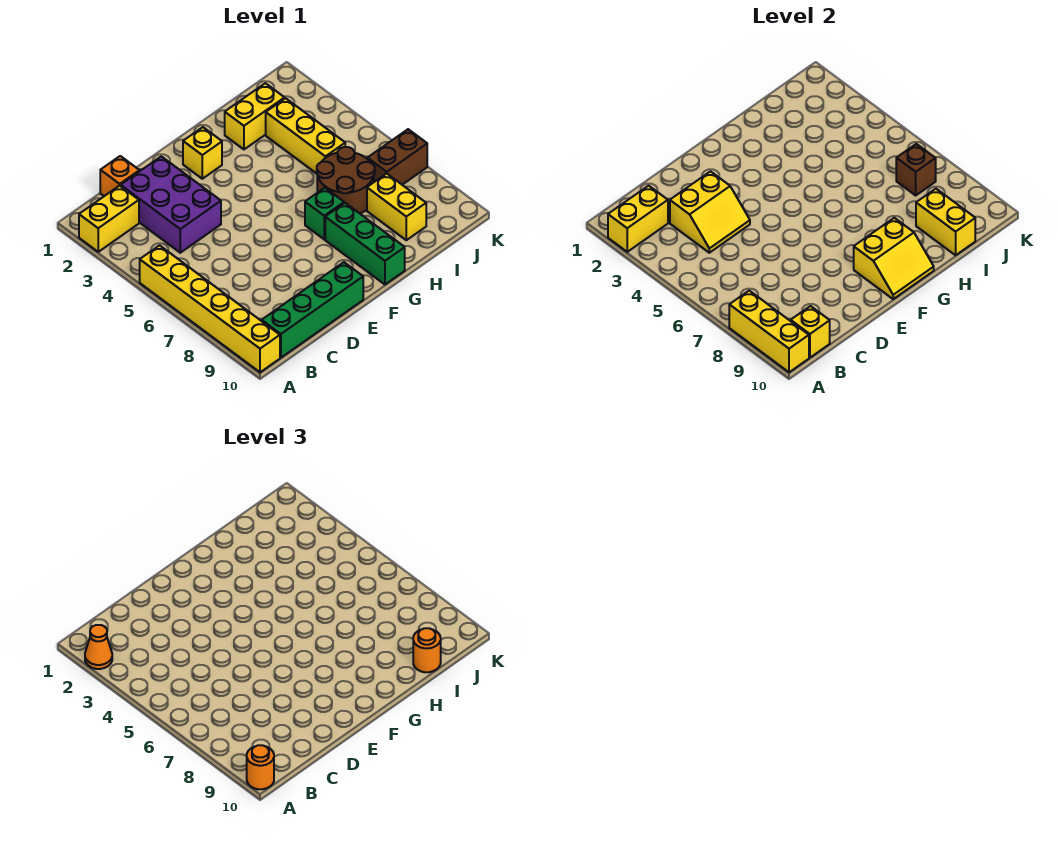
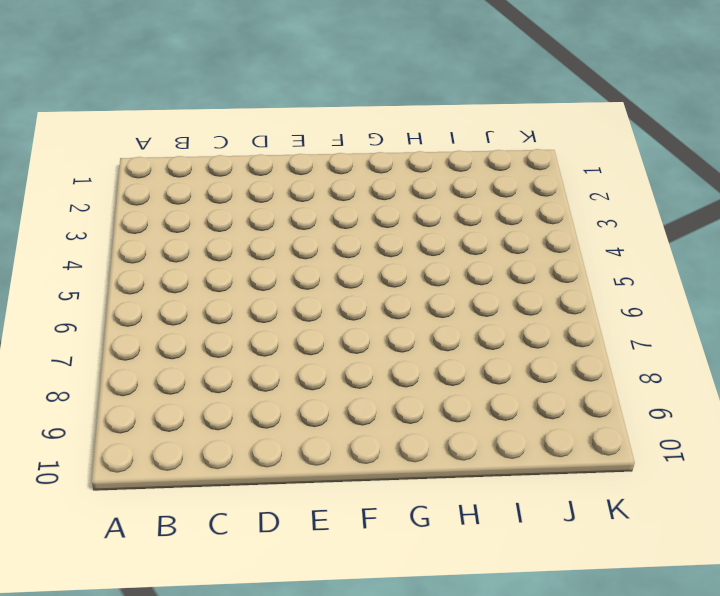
none -> yellow 1x2 brick [79,186,139,252]
none -> yellow 1x6 brick [140,245,280,372]
none -> green 1x4 brick [262,262,363,358]

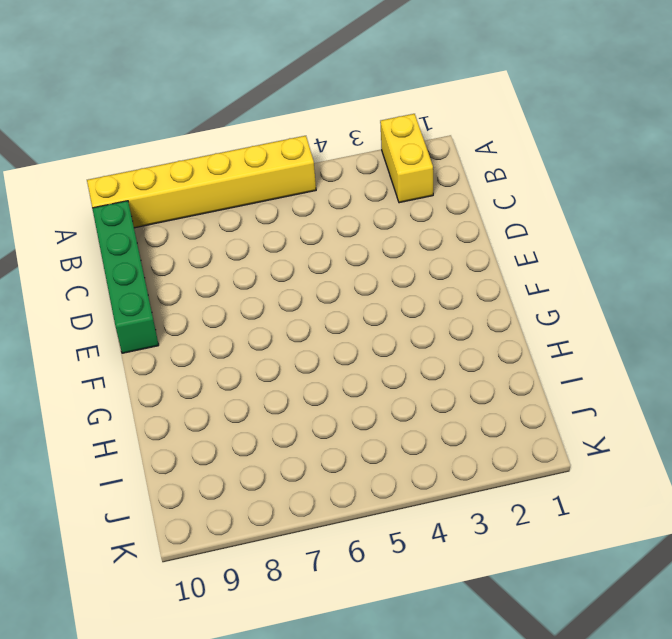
none -> orange 1x1 brick [100,156,140,196]
none -> purple 2x3 brick [121,156,221,253]
none -> yellow 1x1 brick [183,127,222,179]

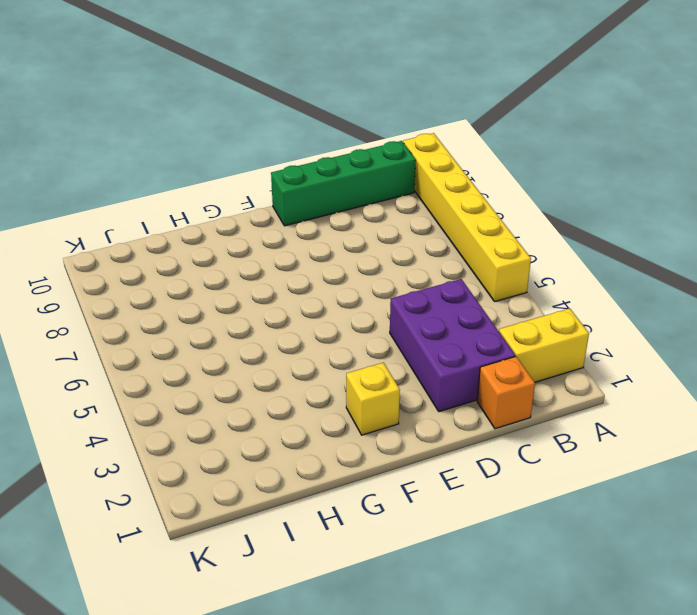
none -> green 1x1 brick [305,188,344,239]
none -> green 1x3 brick [325,203,405,284]
none -> yellow 1x2 brick [225,83,285,149]

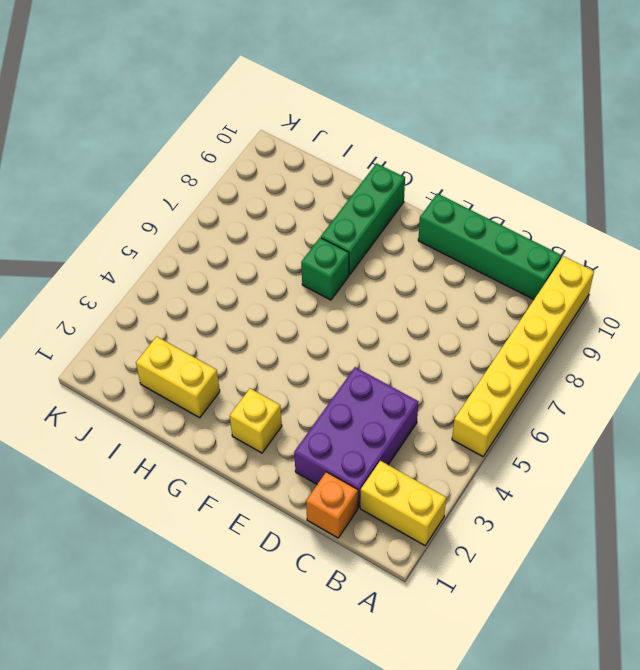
none -> brown 2x2 round brick [317,147,375,213]
none -> yellow 1x3 brick [266,98,345,174]
none -> yellow 1x2 brick [367,174,426,240]

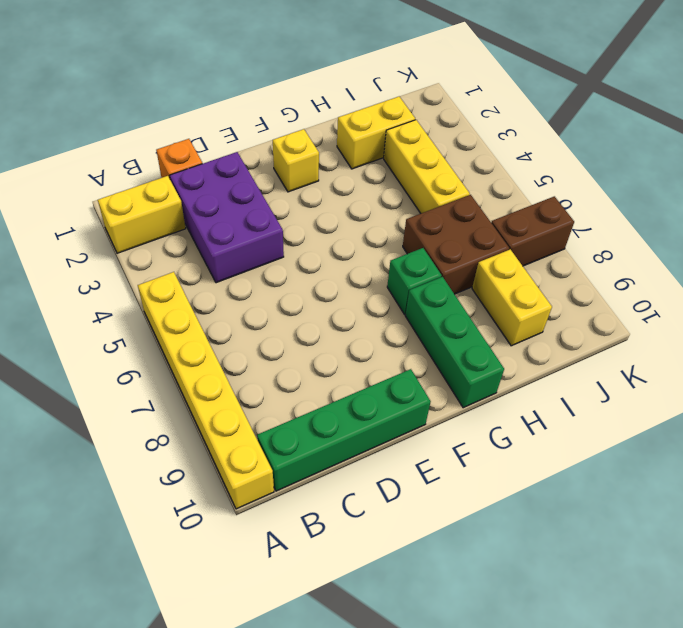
brown 2x2 brick [403,195,509,294] -> brown 2x2 round brick [317,147,375,213]
none -> yellow 1x2 brick [608,186,668,252]
none -> yellow 1x3 brick [729,291,809,372]
none -> yellow 1x1 brick [791,306,830,358]

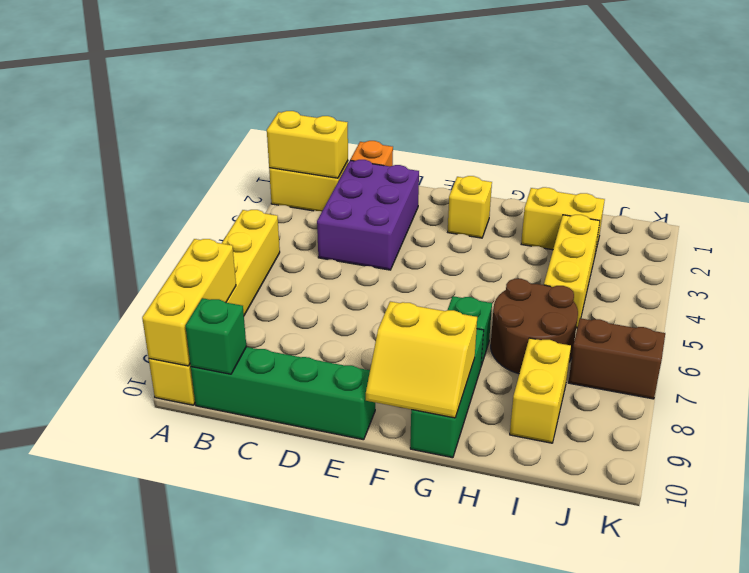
green 1x1 brick [185,298,246,374] -> yellow 1x1 brick [791,306,830,358]
none -> yellow 2x2 slope [670,172,750,253]
none -> yellow 1x2 brick [916,189,975,255]
none -> brown 1x1 brick [896,144,936,195]

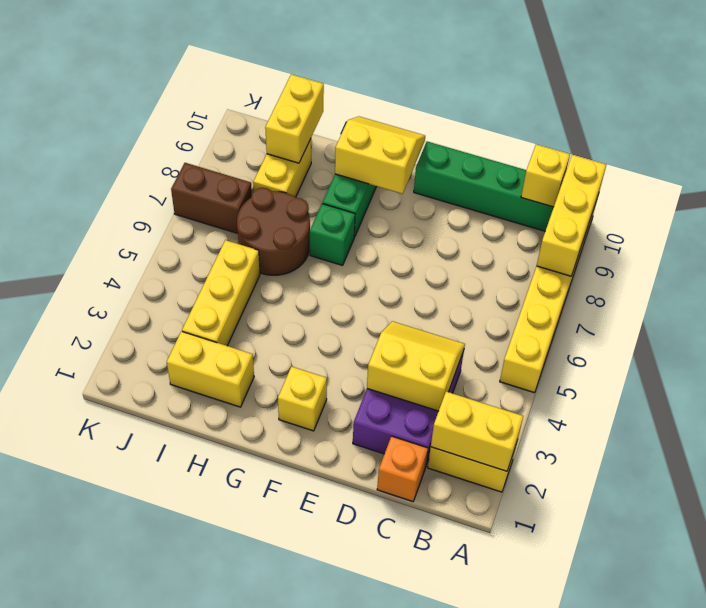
none -> brown 1x1 brick [896,144,936,195]
none -> orange 1x1 cone [85,625,112,669]
none -> orange 1x1 round brick [247,745,274,789]

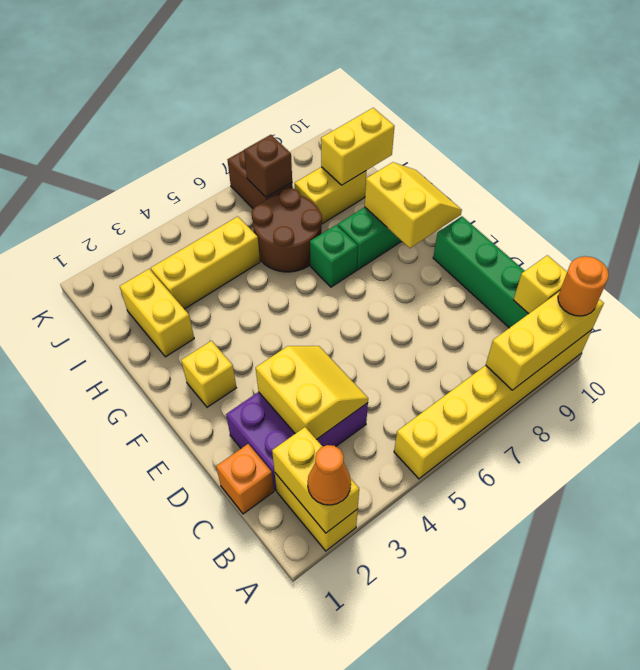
none -> orange 1x1 round brick [413,628,441,672]

